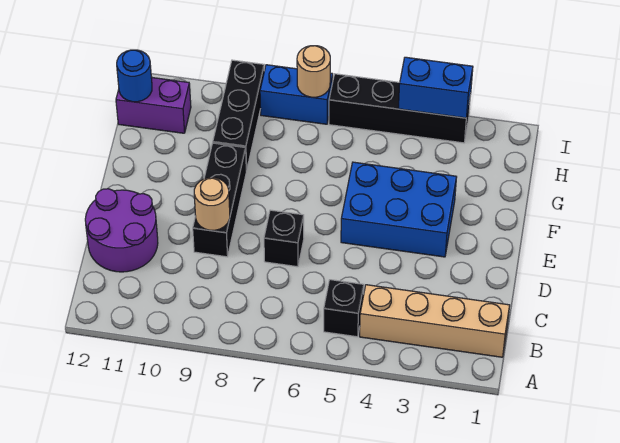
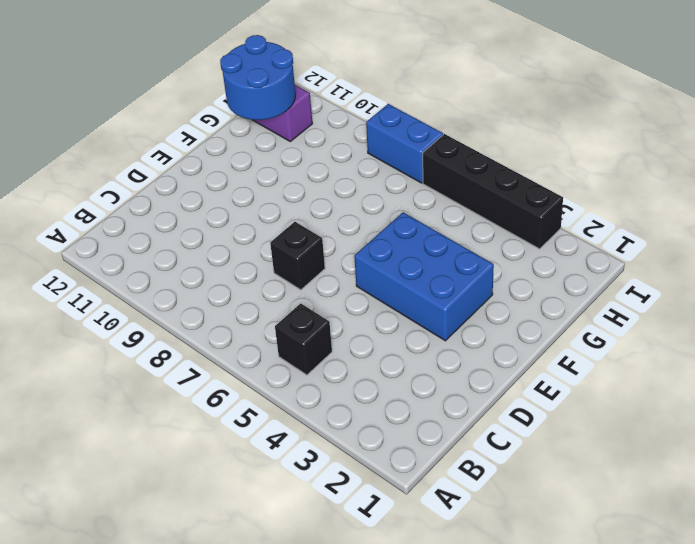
blue 2x2 round brick [220,35,296,120] -> blue 1x1 round brick [117,50,152,102]
none -> tan 1x4 brick [360,285,510,357]
none -> purple 2x2 round brick [85,189,158,272]
none -> black 1x3 brick [193,143,246,257]

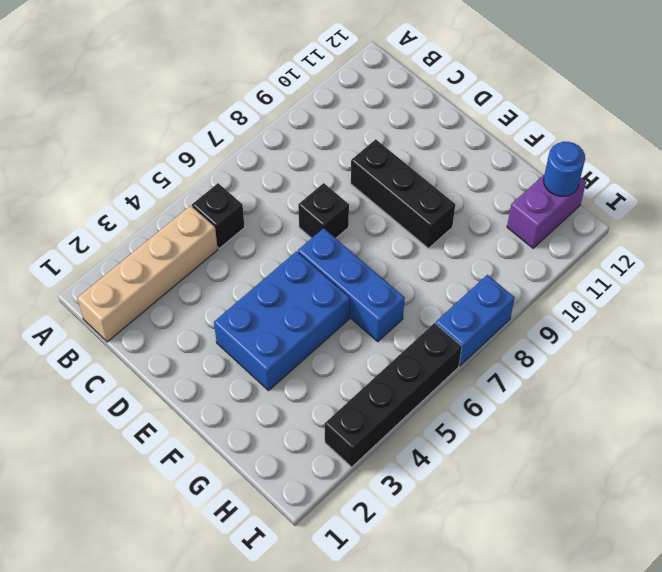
blue 1x3 brick [298,228,405,341] -> none
none -> purple 2x2 round brick [85,189,158,272]
none -> black 1x3 brick [213,60,264,170]
none -> tan 1x1 round brick [194,178,230,230]

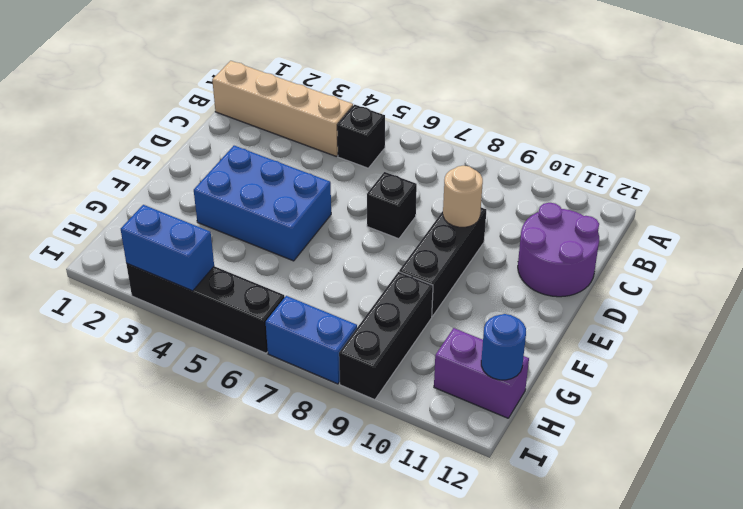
none -> tan 1x1 round brick [297,46,330,97]

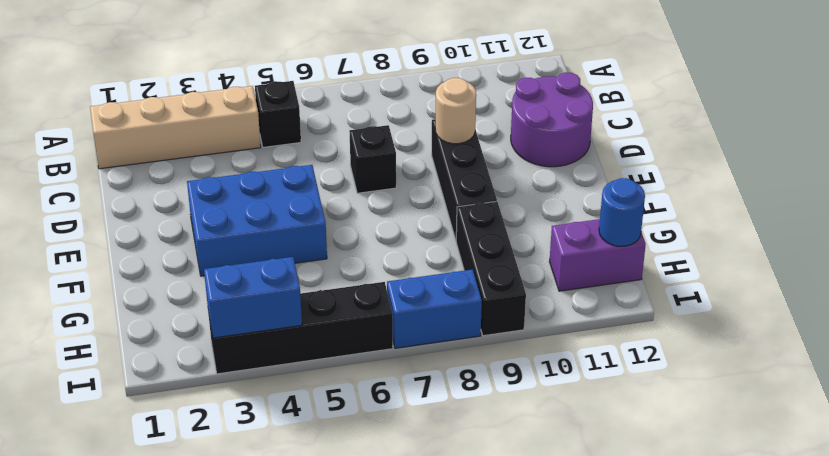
none -> tan 1x1 round brick [297,46,330,97]

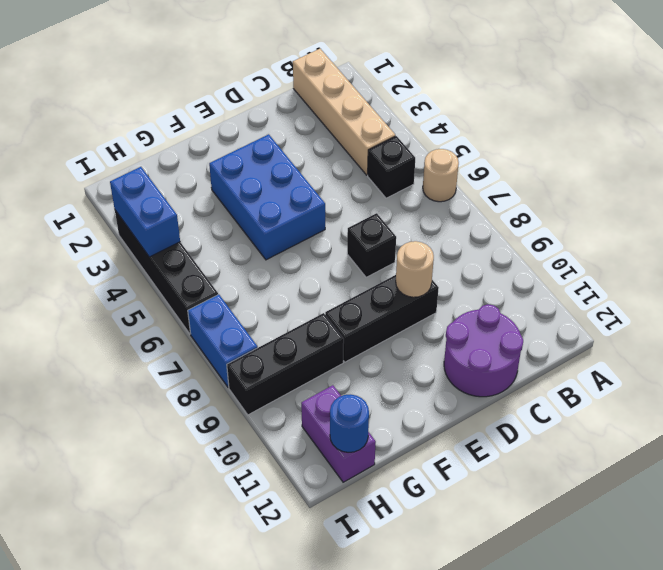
tan 1x1 round brick [423,149,459,202] -> tan 1x1 round brick moved to [297,46,330,97]

